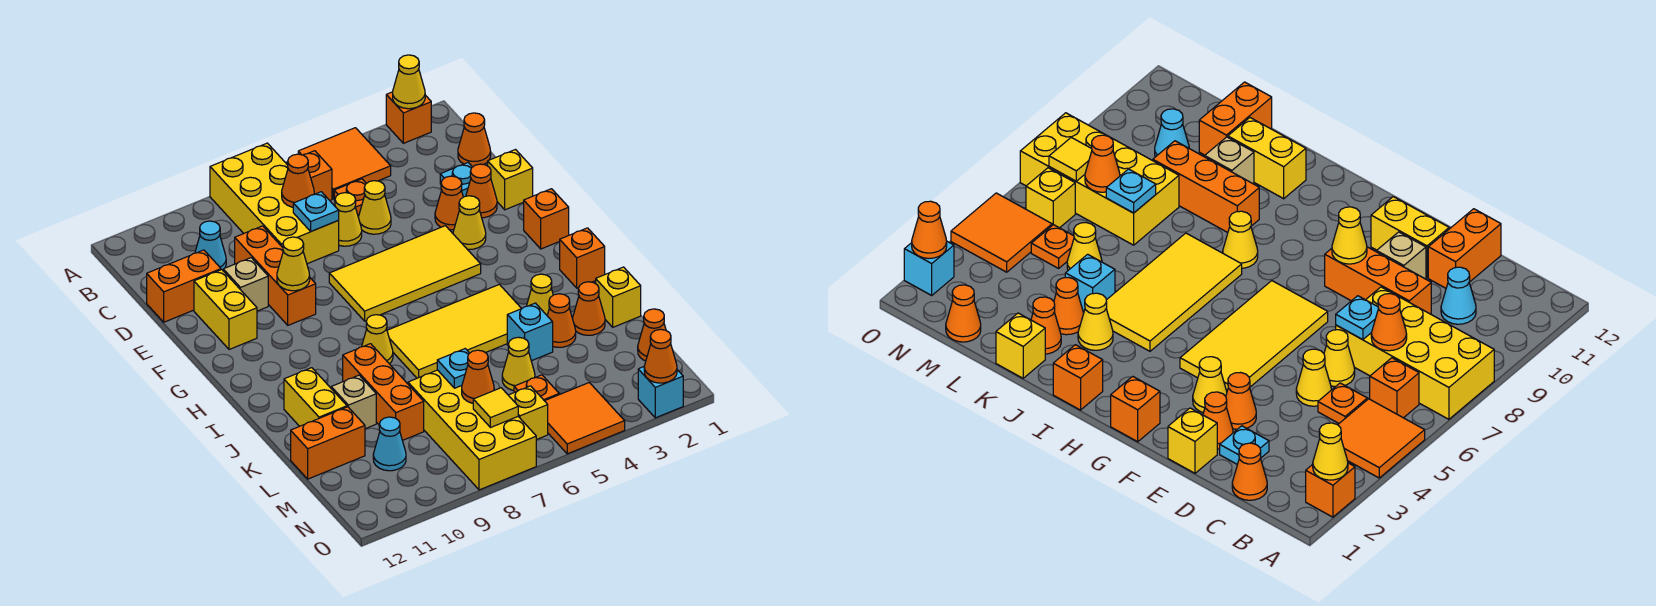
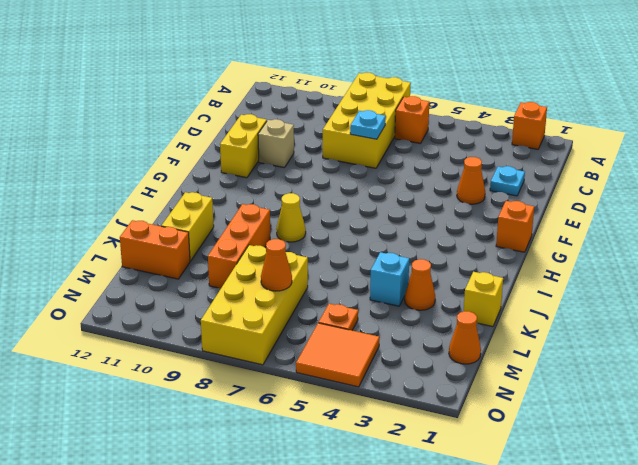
none -> orange 2x2 tile [298,128,391,199]
none -> orange 1x1 cone [458,113,491,167]
none -> orange 1x1 plate [334,179,366,216]
none -> cyan 1x1 cone [195,221,226,270]

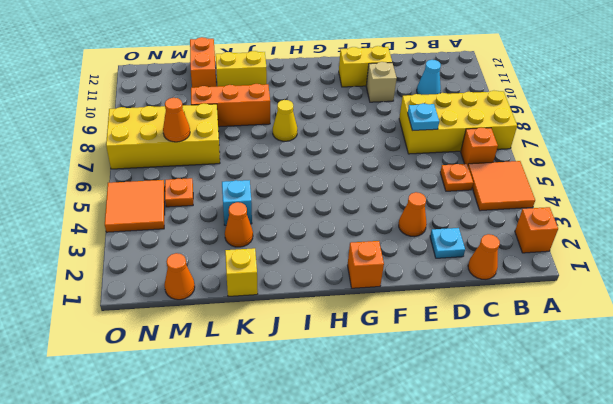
none -> yellow 1x1 cone [358,181,391,234]
none -> yellow 1x1 cone [335,193,362,246]
none -> orange 1x3 brick [235,226,316,325]
none -> orange 1x2 brick [147,250,221,322]

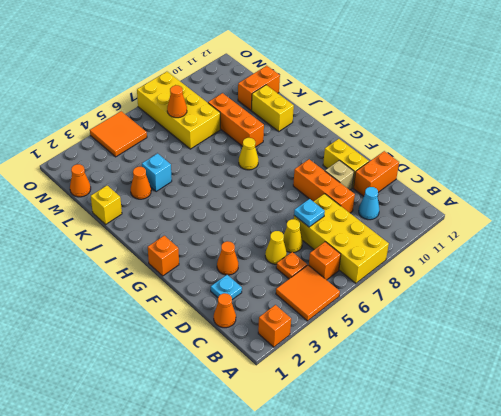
none -> yellow 1x1 brick [488,150,533,210]
none -> orange 1x1 cone [466,164,497,218]
none -> yellow 1x1 cone [453,196,486,249]
none -> yellow 2x4 tile [329,226,481,321]

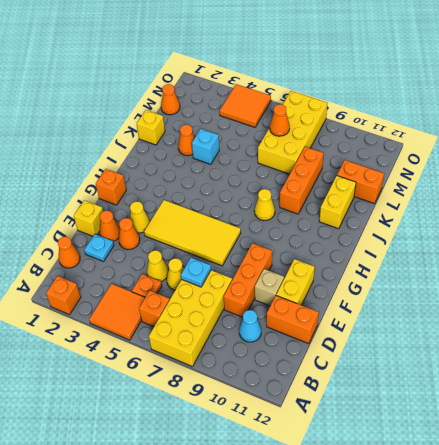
none -> orange 1x1 brick [560,228,605,288]
none -> yellow 2x4 tile [387,284,522,378]
none -> yellow 1x1 cone [527,274,553,315]
none -> orange 1x1 cone [572,282,605,335]

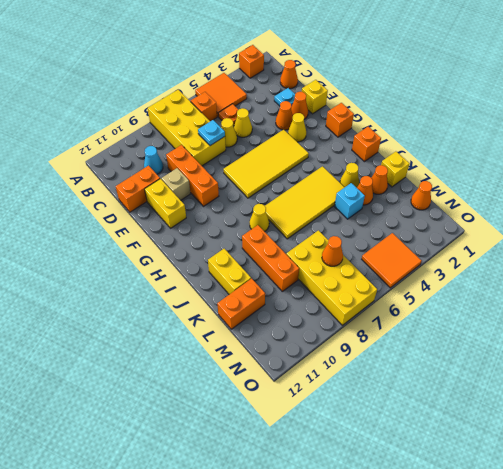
none -> tan 1x1 brick [331,375,376,429]
none -> yellow 1x1 cone [502,337,535,390]
none -> orange 1x1 plate [514,375,559,401]
none -> cyan 1x1 cone [373,417,406,471]

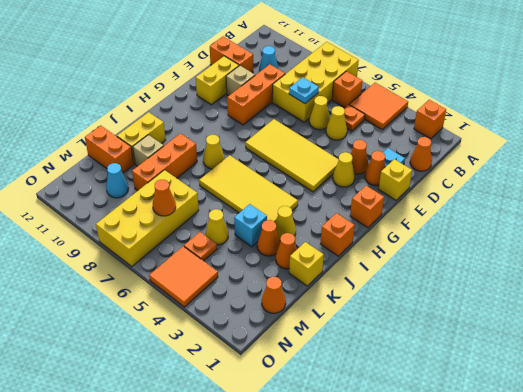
none -> yellow 1x1 brick [509,386,548,440]
none -> cyan 1x1 brick [638,367,683,418]
none -> yellow 1x1 cone [393,55,425,109]
none -> orange 1x1 cone [282,154,314,207]

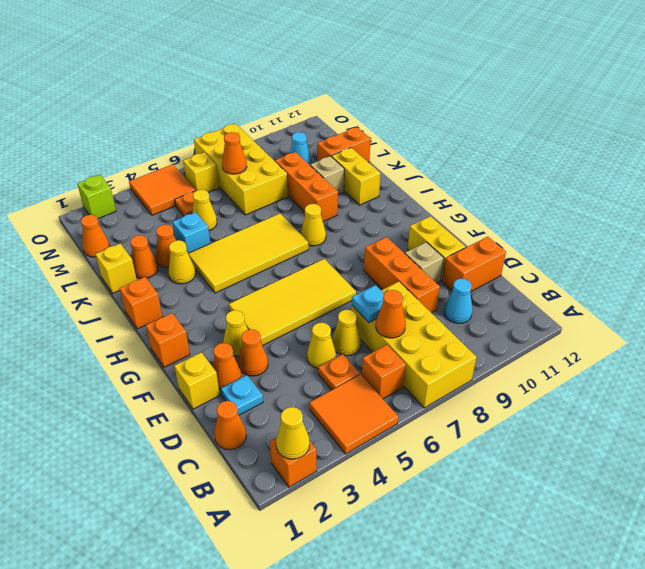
lime 1x1 brick [77,175,116,219] -> cyan 1x1 brick [638,367,683,418]
none -> yellow 1x1 cone [277,237,310,291]
none -> cyan 1x1 plate [437,349,469,388]
none -> yellow 1x1 tile [473,388,518,428]
none -> orange 1x1 cone [644,329,677,383]

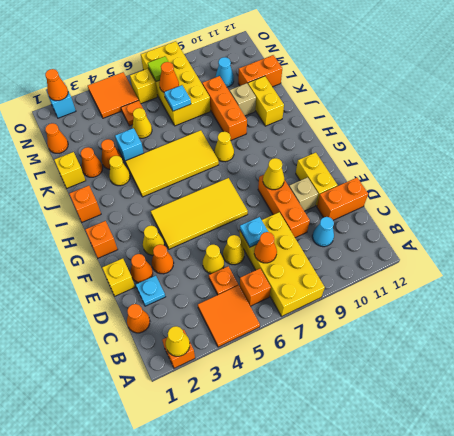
lime 1x1 tile [148,56,169,82] -> yellow 1x1 tile [473,388,518,428]

